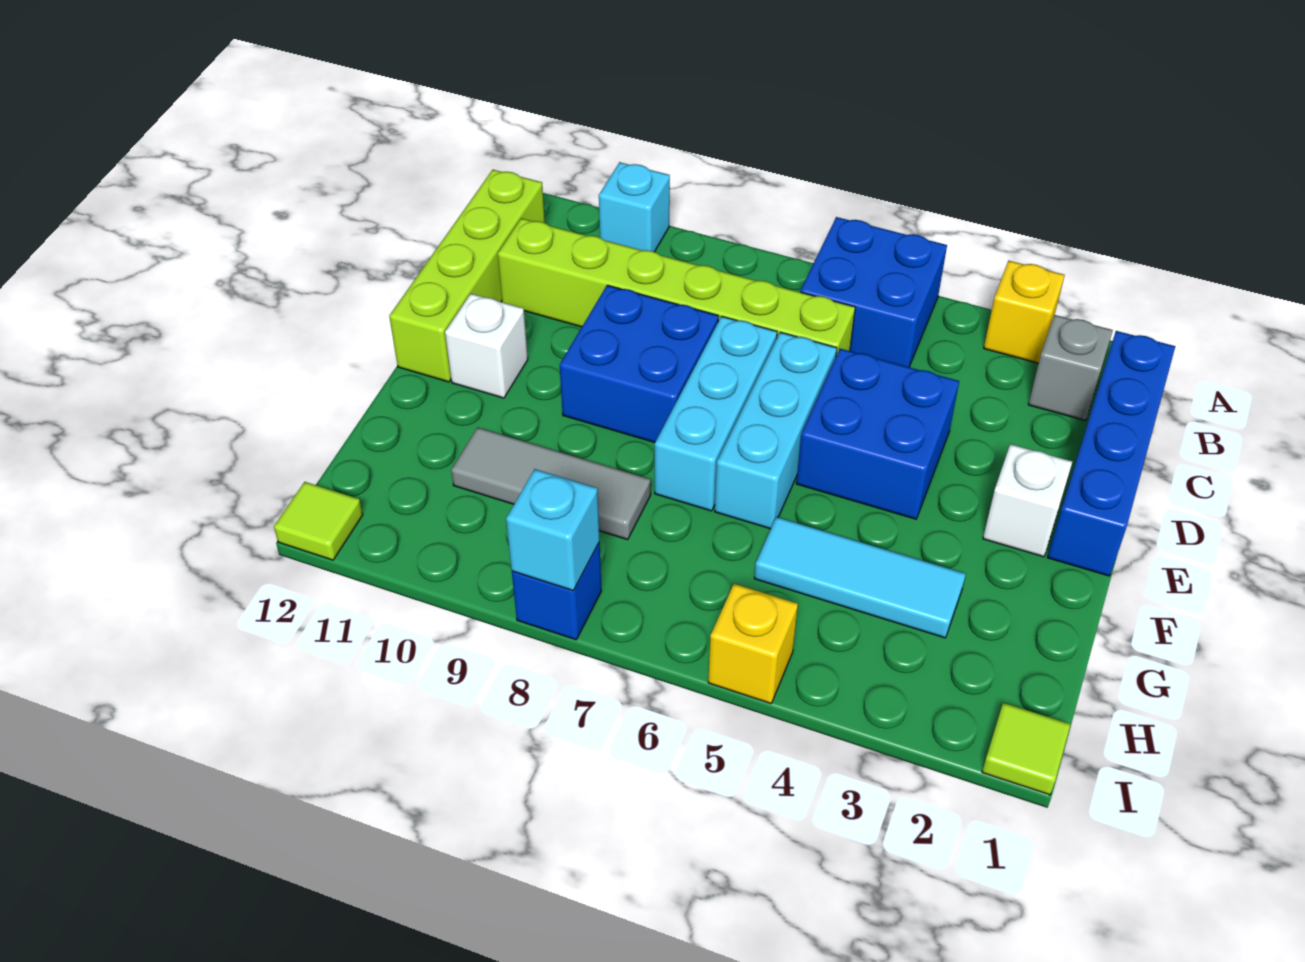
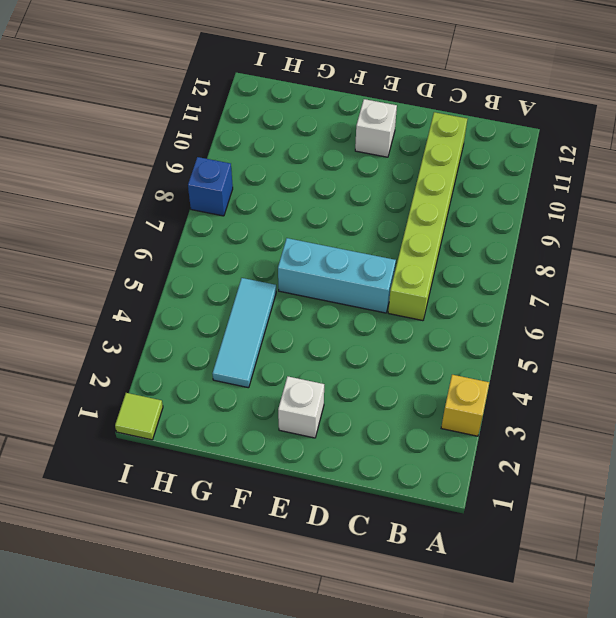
none -> blue 2x2 brick [800,217,947,367]
none -> cyan 1x1 brick [599,162,670,252]
none -> blue 1x4 brick [1047,331,1175,576]

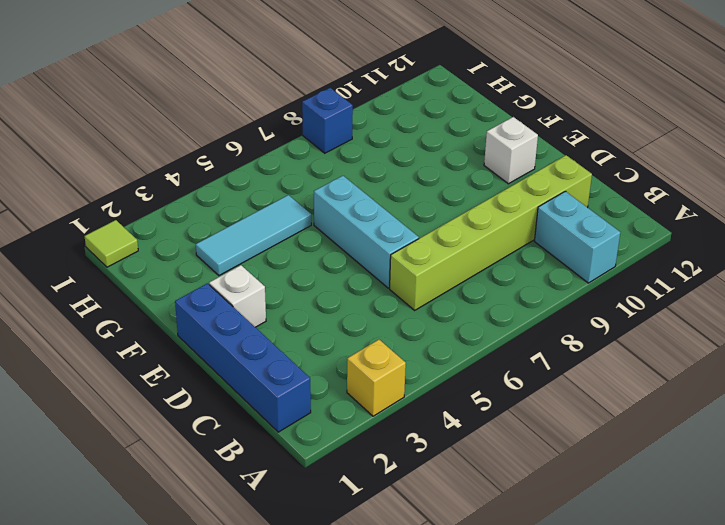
cyan 1x2 brick [534,191,620,283] -> cyan 1x1 brick [599,162,670,252]
none -> blue 2x2 brick [800,217,947,367]
none -> grey 1x1 brick [1028,315,1113,421]
none -> lime 1x4 brick [389,170,545,382]

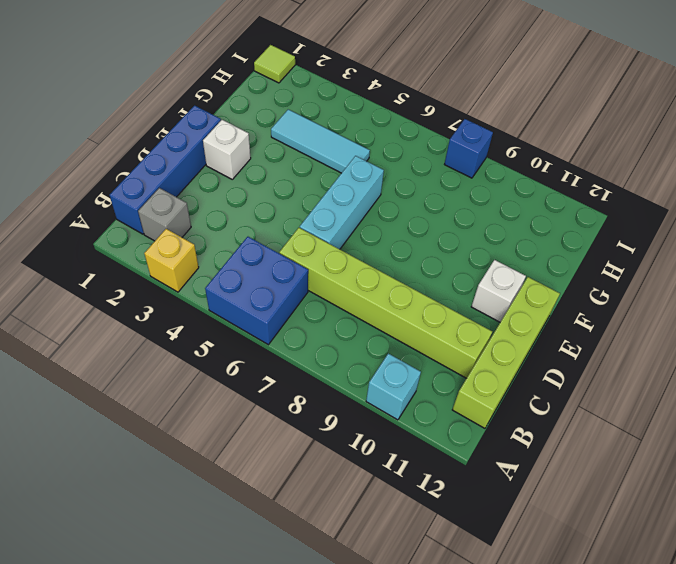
none -> blue 2x2 brick [796,349,959,519]
none -> cyan 1x3 brick [655,316,777,511]
none -> blue 2x2 brick [560,285,718,442]

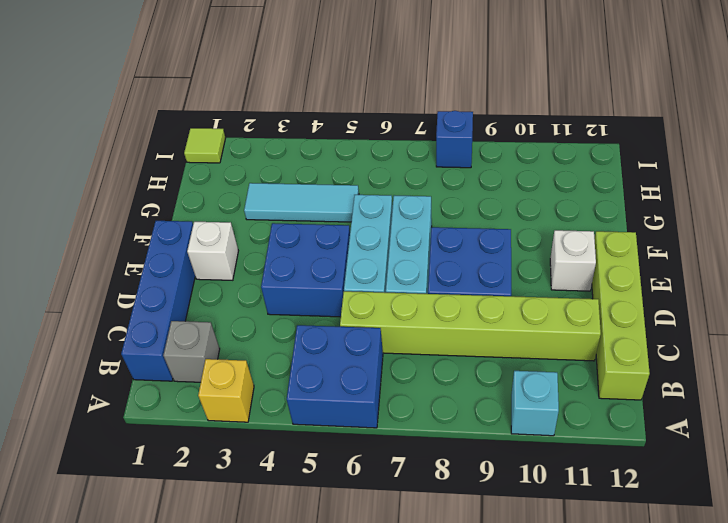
none -> grey 1x3 tile [451,427,651,540]
none -> yellow 1x1 brick [708,584,798,704]
none -> lime 1x1 tile [274,482,363,560]

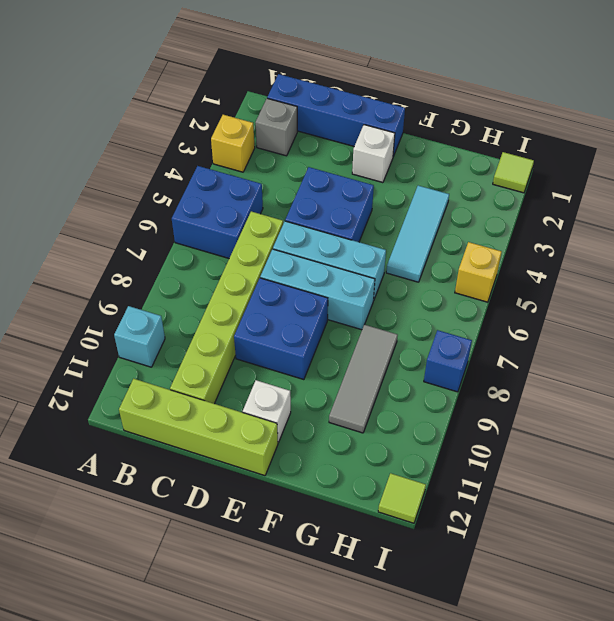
none -> cyan 1x1 brick [506,469,600,591]

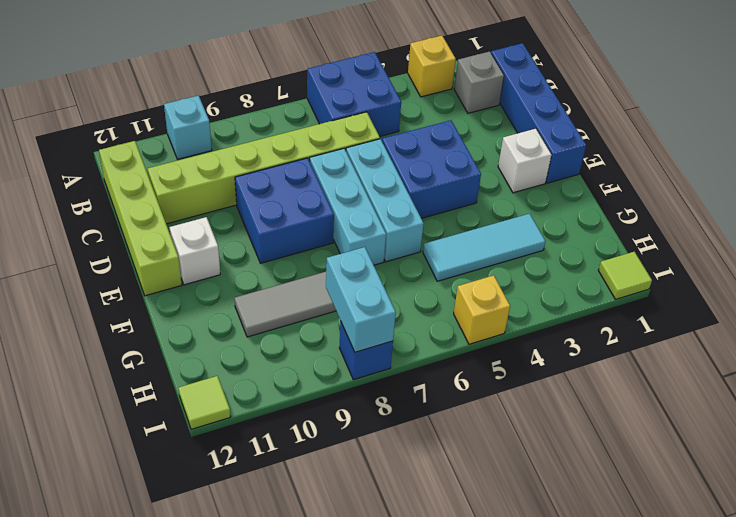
cyan 1x2 brick [326,247,396,352] -> cyan 1x1 brick [506,469,600,591]

